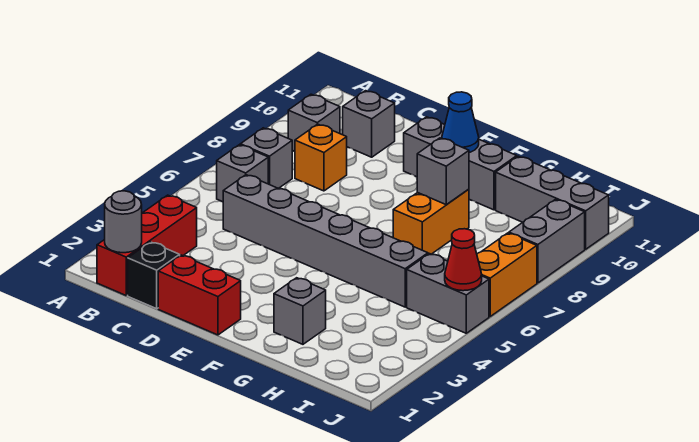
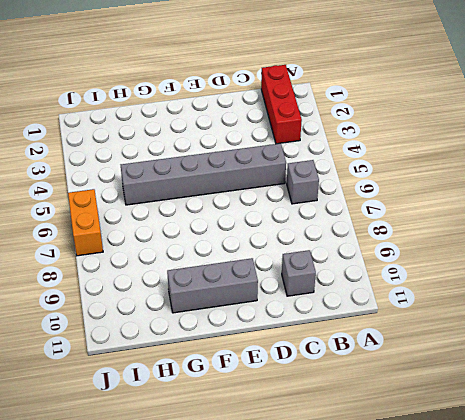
none -> grey 1x1 brick [240,128,292,189]
none -> grey 1x1 brick [288,94,340,151]
none -> black 1x1 brick [128,242,180,309]

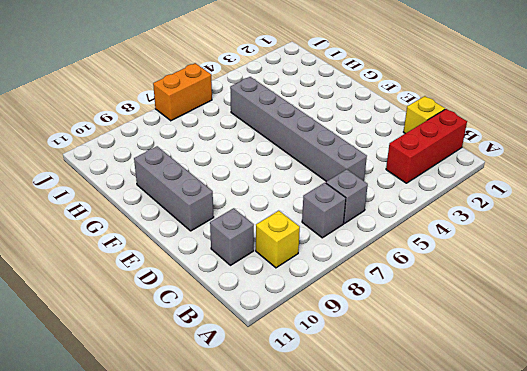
yellow 1x1 brick [256,211,300,268] -> grey 1x1 brick [288,94,340,151]
yellow 1x1 brick [404,96,445,133] -> black 1x1 brick [128,242,180,309]
none -> orange 1x1 brick [295,124,347,191]
none -> red 1x2 brick [158,255,241,335]
none -> grey 1x1 brick [274,278,326,344]

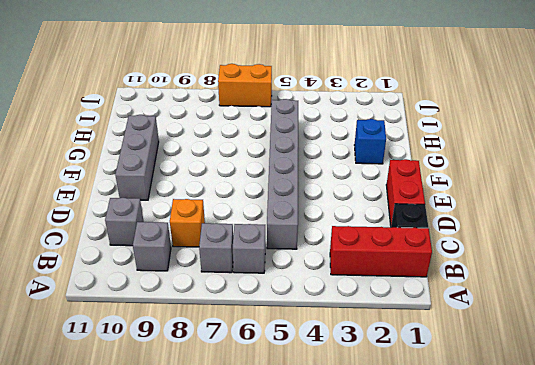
blue 1x1 brick [354,119,386,164] -> grey 1x1 brick [274,278,326,344]
none -> orange 1x2 brick [393,189,469,254]
none -> grey 1x3 brick [496,156,609,249]
none -> grey 1x2 brick [407,254,489,333]

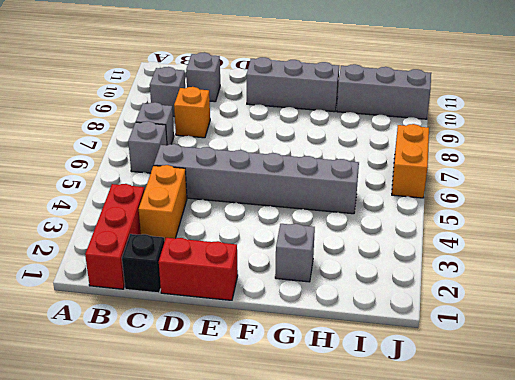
orange 1x2 brick [139,165,187,241] -> orange 1x2 brick moved to [393,189,469,254]
none -> grey 1x2 brick [407,254,489,333]
none -> grey 1x2 brick [509,199,585,283]
none -> grey 1x1 round brick [105,191,142,253]

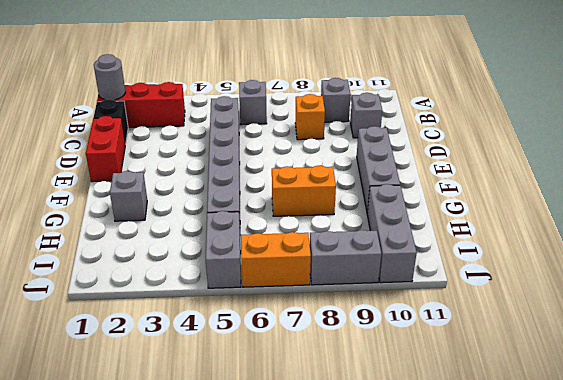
none -> grey 1x1 brick [240,128,292,189]
none -> blue 1x1 cone [442,92,479,152]
none -> grey 1x1 brick [417,138,469,204]

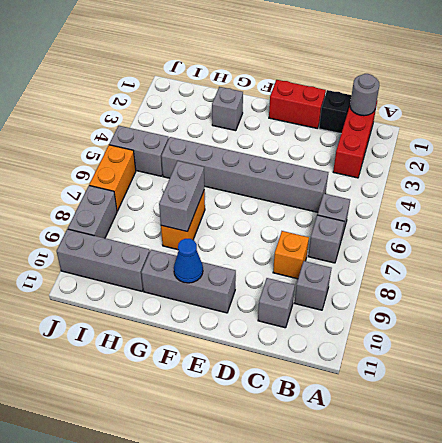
grey 1x2 brick [159,161,204,231] -> grey 1x1 brick [417,138,469,204]
none -> red 1x1 cone [445,229,482,291]

